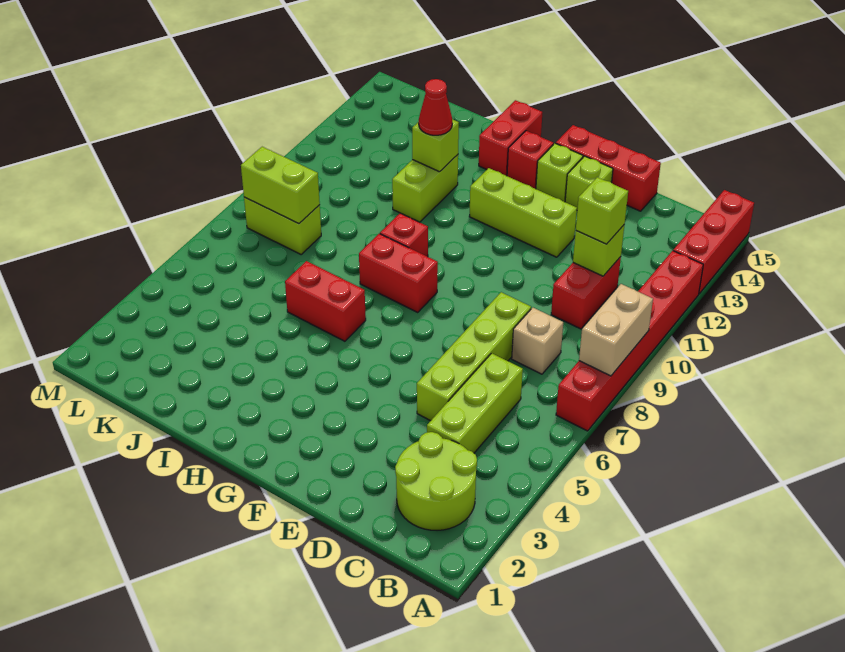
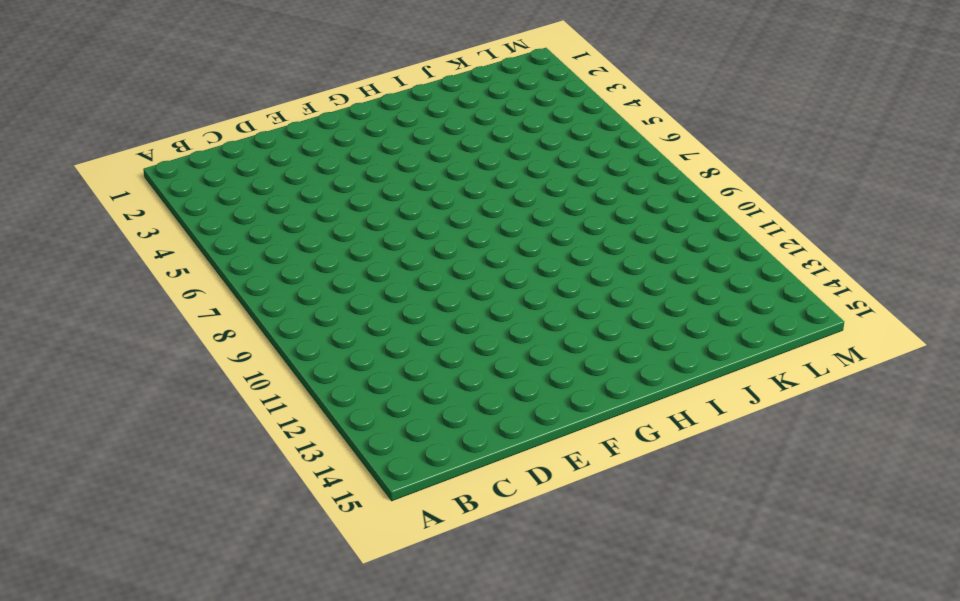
none -> red 1x6 brick [556,251,703,431]
none -> red 1x3 brick [673,190,754,294]
none -> lime 2x2 round brick [395,432,477,530]

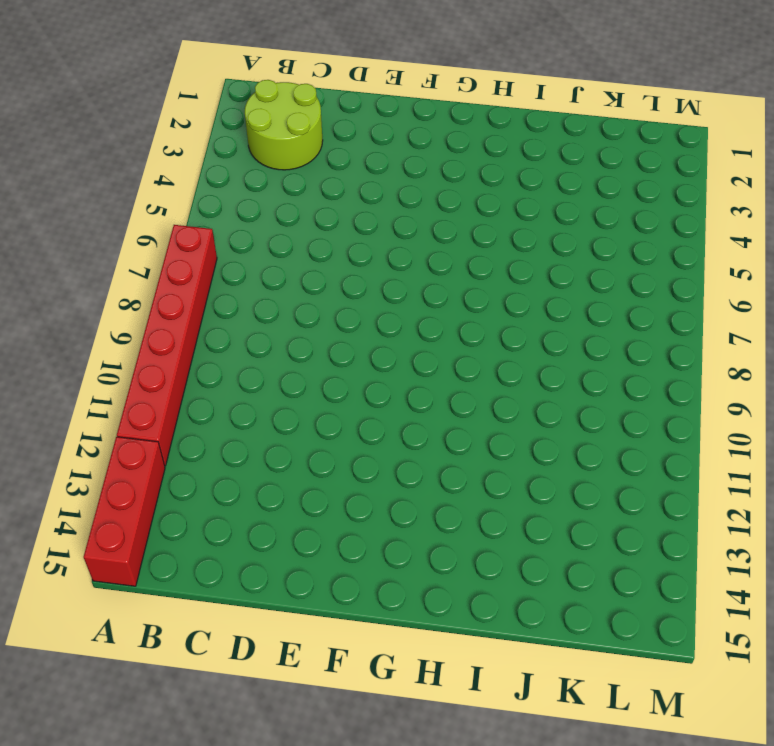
none -> lime 1x3 brick [427,353,523,453]
none -> tan 1x1 brick [512,308,563,374]
none -> red 1x2 brick [551,257,621,329]

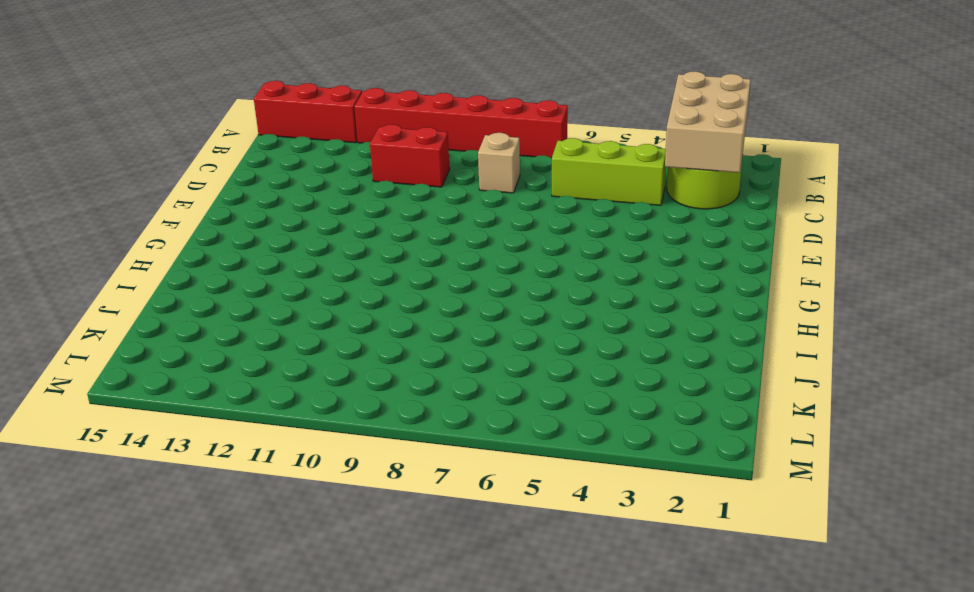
tan 2x3 brick [665,71,750,173] -> none
none -> lime 1x4 brick [417,292,531,421]
none -> red 1x3 brick [556,125,661,211]
none -> lime 1x3 brick [469,168,577,257]

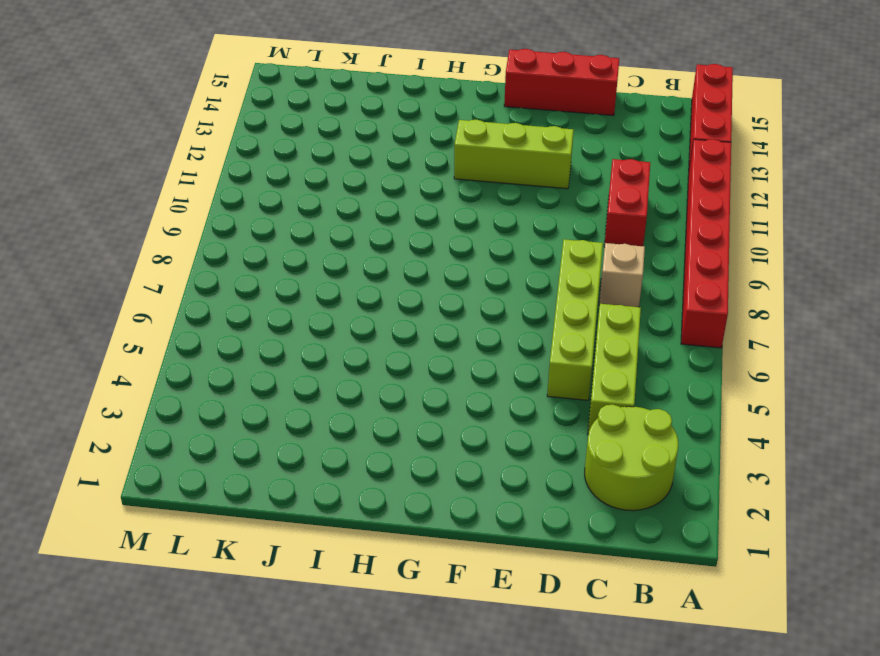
none -> lime 1x1 brick [565,156,613,209]
none -> lime 1x1 brick [536,143,583,202]
none -> red 1x2 brick [359,234,438,312]

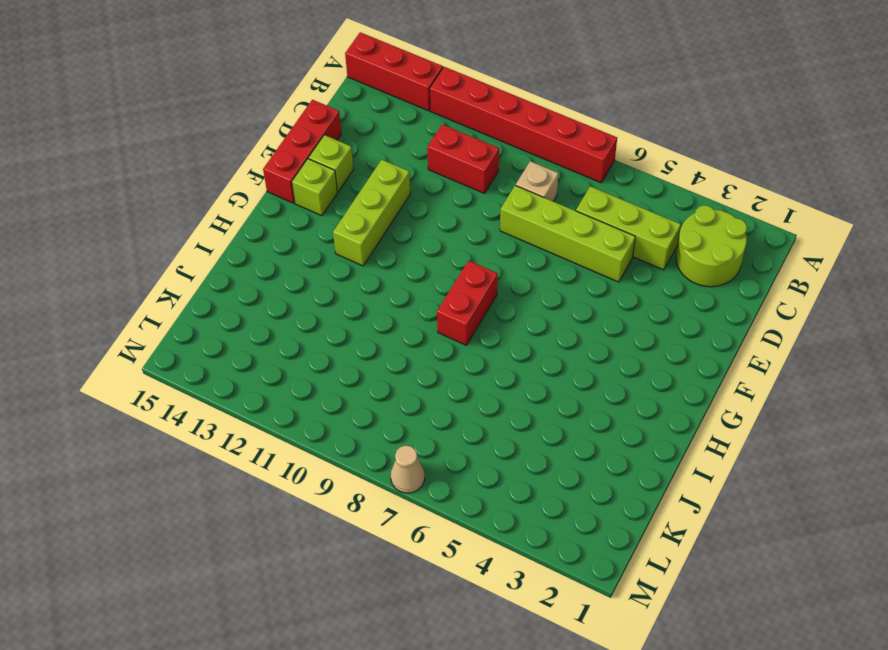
tan 1x1 cone [391,446,425,493] -> none
none -> red 1x1 brick [507,131,554,189]
none -> red 1x2 brick [285,261,366,341]
none -> red 1x1 brick [380,213,428,257]

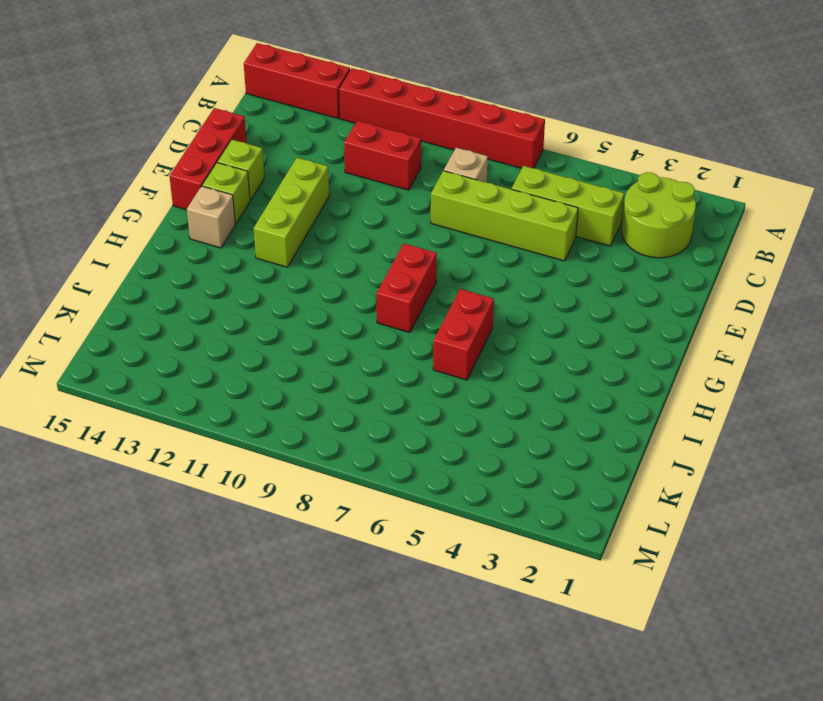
tan 1x1 brick [187,186,235,248] -> red 1x1 brick [507,131,554,189]
none -> red 1x1 brick [380,213,428,257]
none -> red 1x2 brick [479,100,542,176]
none -> lime 1x2 brick [392,155,458,222]

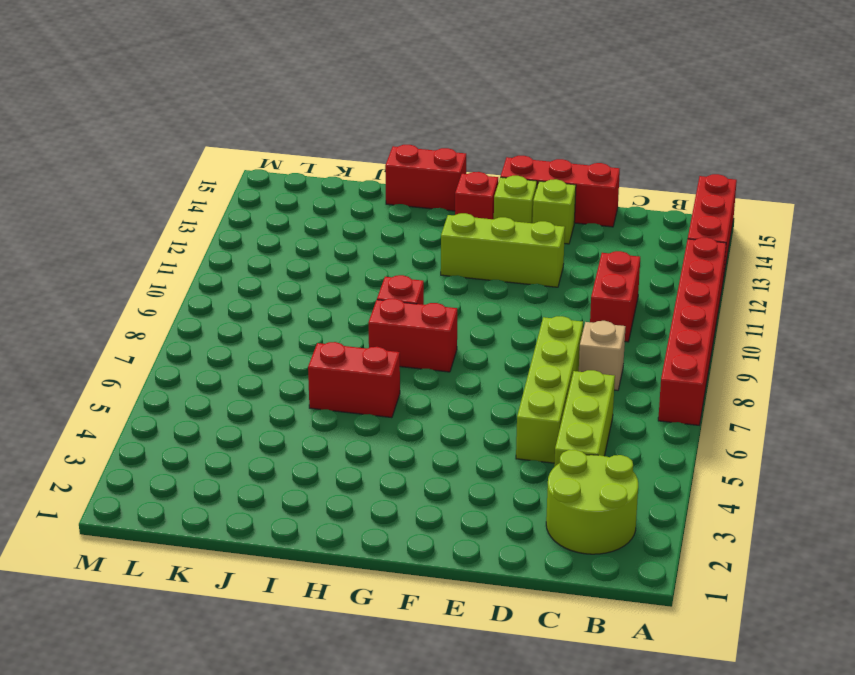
red 1x2 brick [385,145,466,211] -> red 1x2 brick turned to [479,100,542,176]
none -> lime 1x2 brick [392,155,458,222]
none -> lime 1x2 brick [244,197,321,254]
none -> tan 1x2 brick [579,284,653,376]

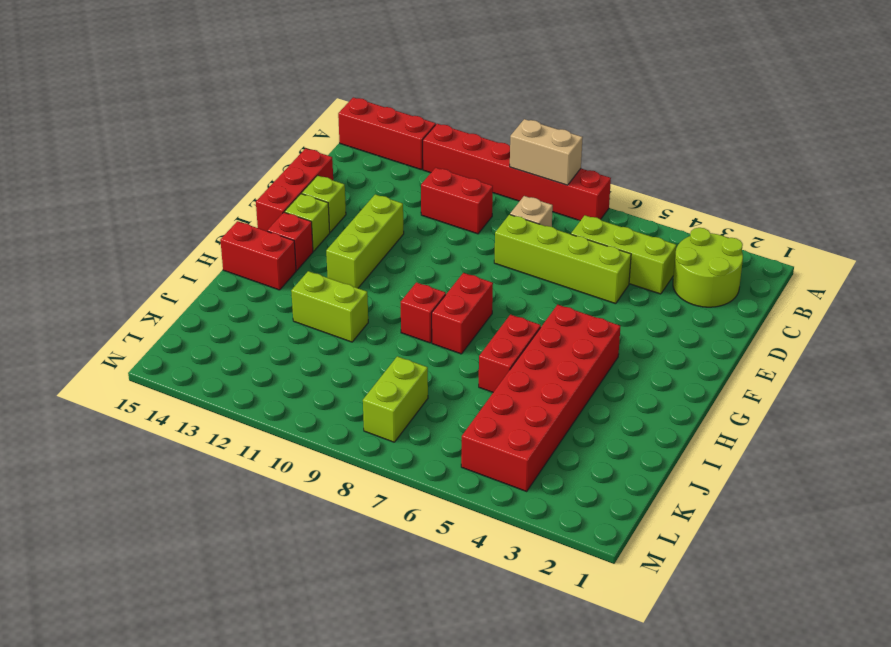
red 2x6 brick [461,305,621,491] -> none
none -> lime 1x1 brick [573,225,624,276]
none -> lime 1x1 brick [412,119,459,172]
none -> lime 1x2 brick [241,147,320,224]

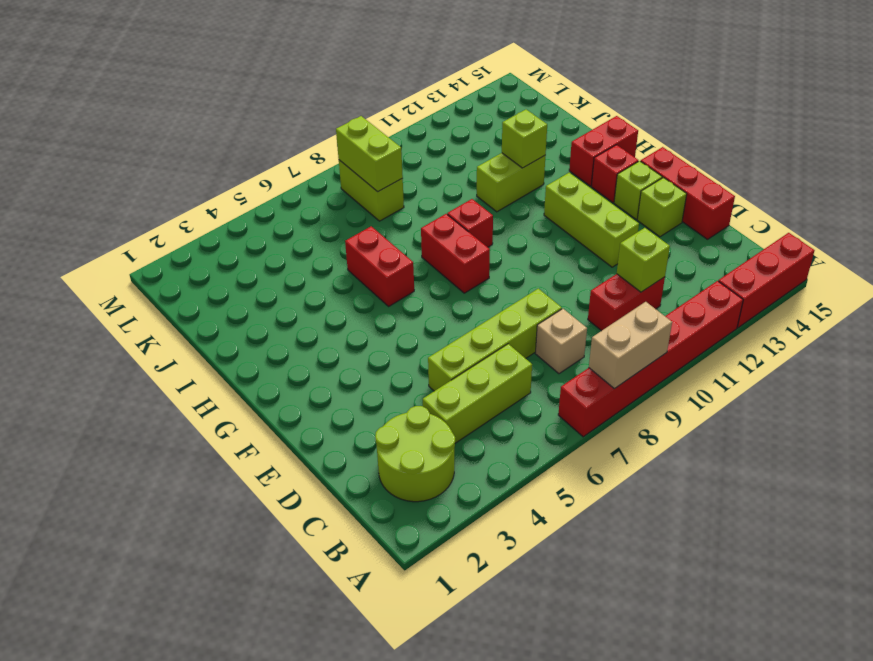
none -> lime 1x1 brick [576,177,628,244]
none -> red 1x1 cone [419,79,452,135]

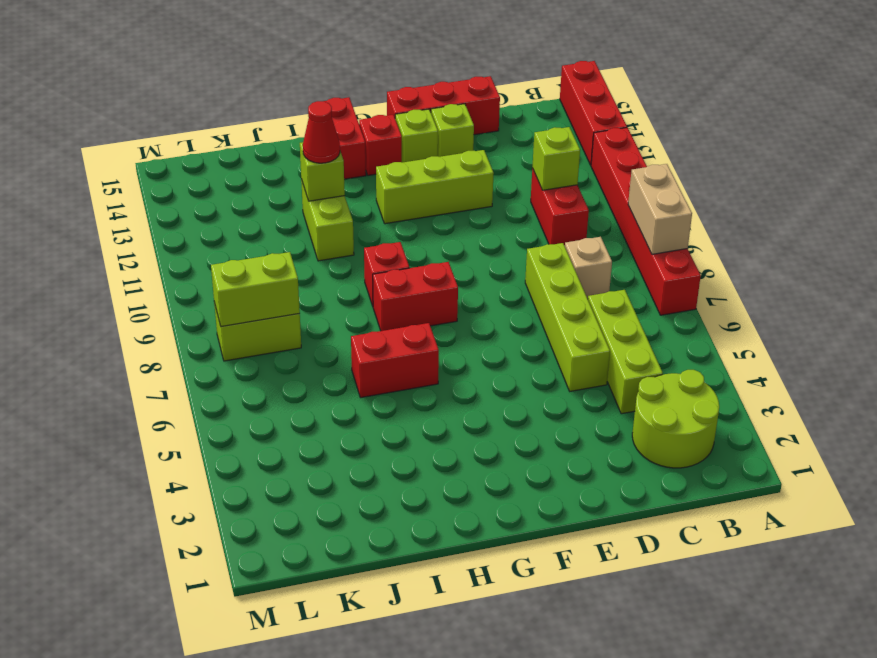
none -> lime 1x1 brick [576,177,628,244]

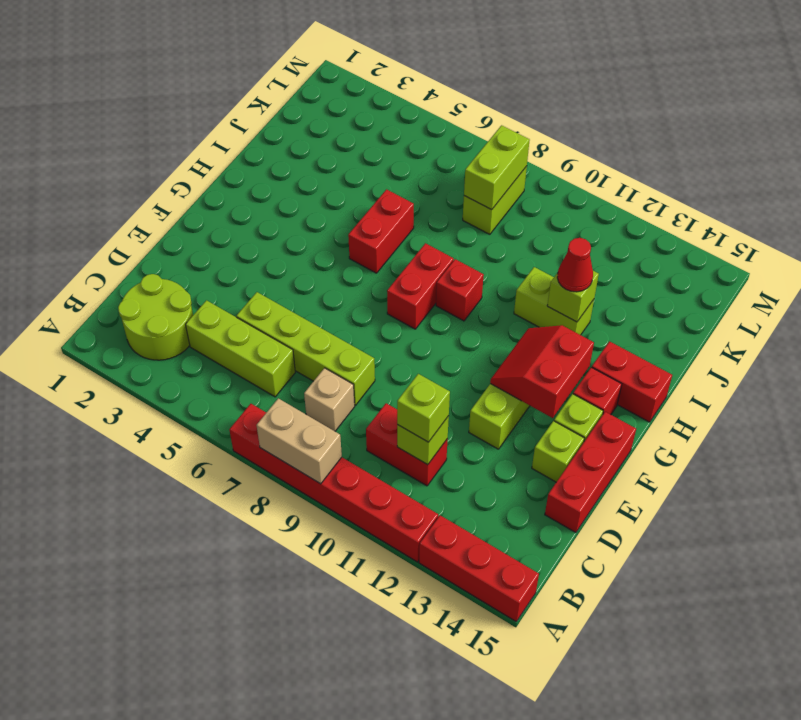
red 2x2 slope [490,325,594,418] -> none

